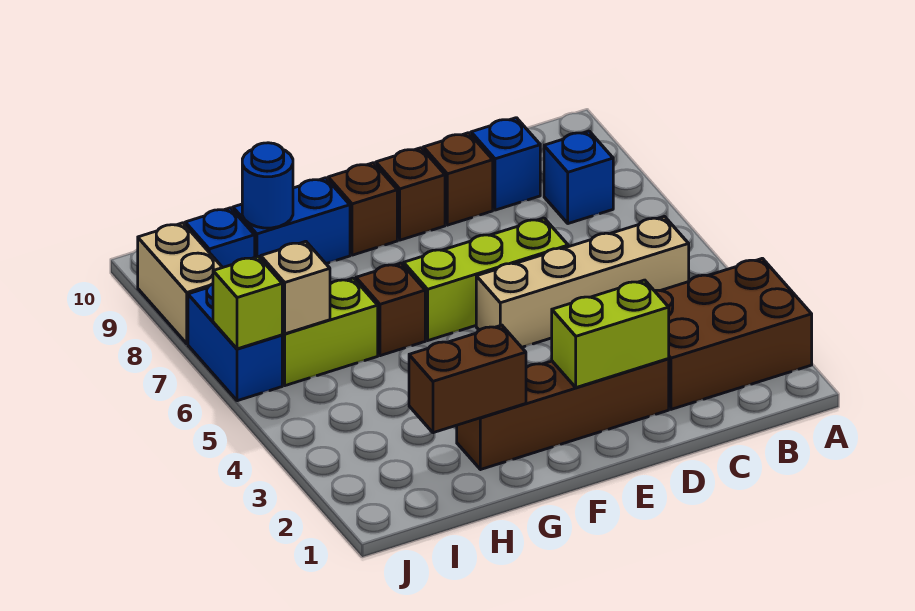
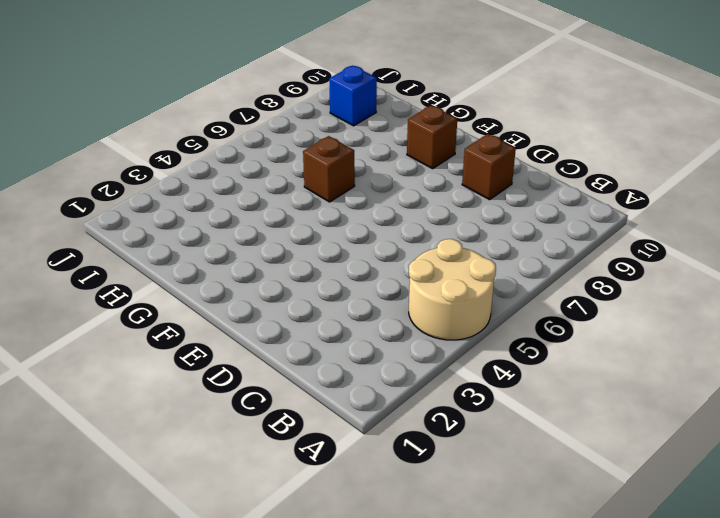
tan 2x2 round brick [409,239,496,340] -> tan 1x4 brick [476,217,689,347]
none -> brown 2x3 brick [655,258,812,409]
none -> blue 1x1 brick [544,131,613,224]
none -> blue 1x1 brick [471,118,540,210]

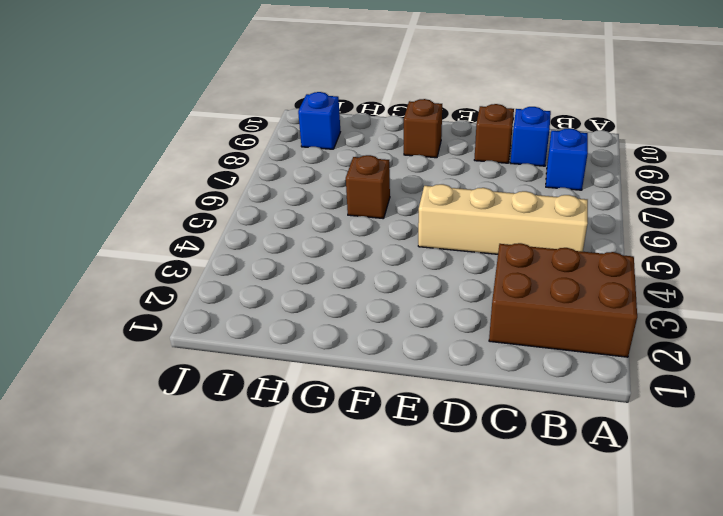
none -> brown 1x4 brick [457,359,669,470]
none -> lime 1x3 brick [404,218,568,340]
none -> brown 1x1 brick [376,148,445,240]

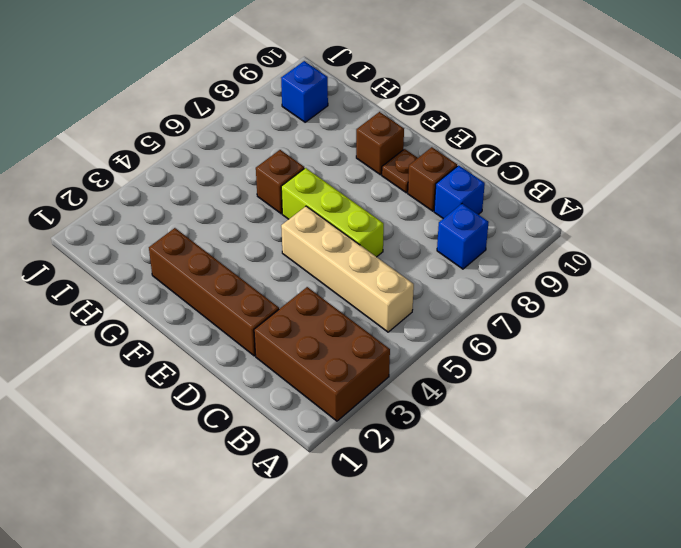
brown 1x1 plate [382,149,417,193] -> brown 1x1 brick [376,148,445,240]
none -> blue 1x2 brick [233,178,350,263]
none -> lime 1x2 brick [282,278,378,386]
none -> blue 1x2 brick [188,284,282,401]

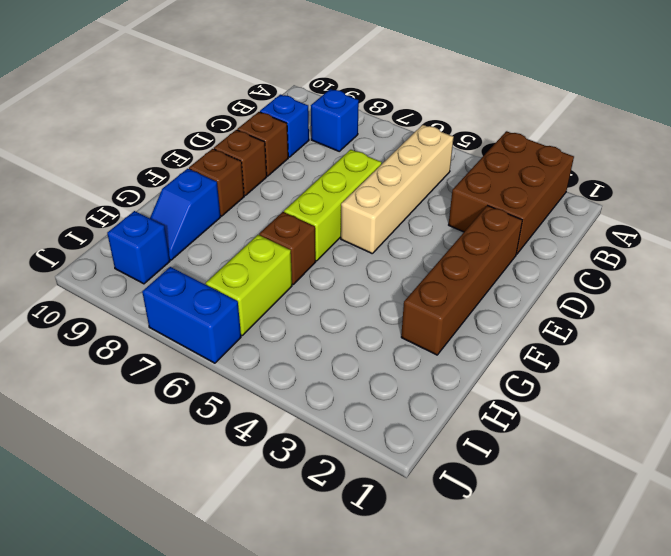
blue 1x2 slope [150,169,221,260] -> blue 1x2 brick [233,178,350,263]
none -> tan 1x2 brick [138,223,223,344]
none -> lime 1x2 brick [552,280,669,388]
none -> brown 1x2 brick [409,325,526,433]

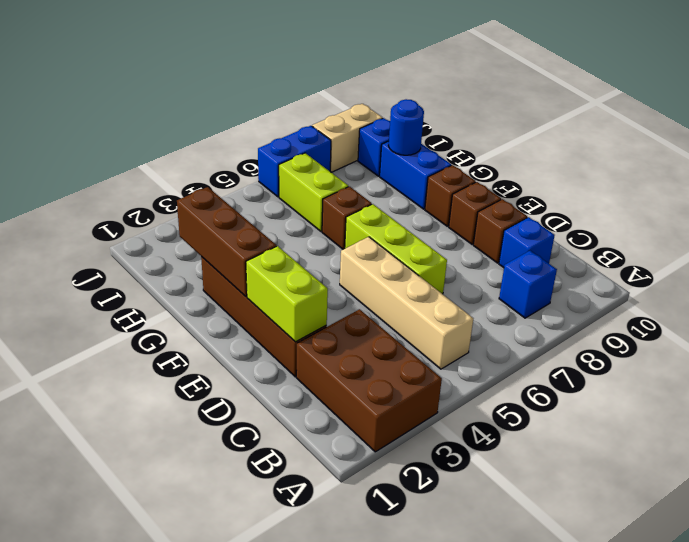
brown 1x3 brick [177,187,276,297] -> brown 1x2 brick [409,325,526,433]
none -> tan 1x1 brick [261,241,330,334]
none -> lime 1x1 brick [213,256,282,349]

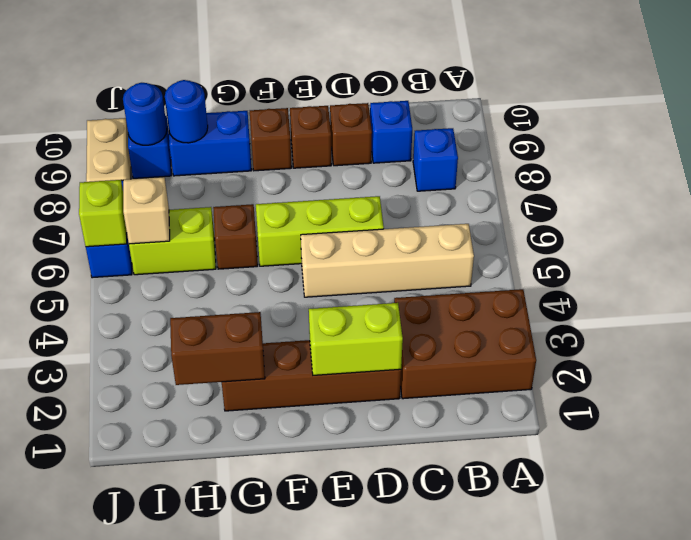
blue 1x1 round brick [123,83,167,145] -> none

